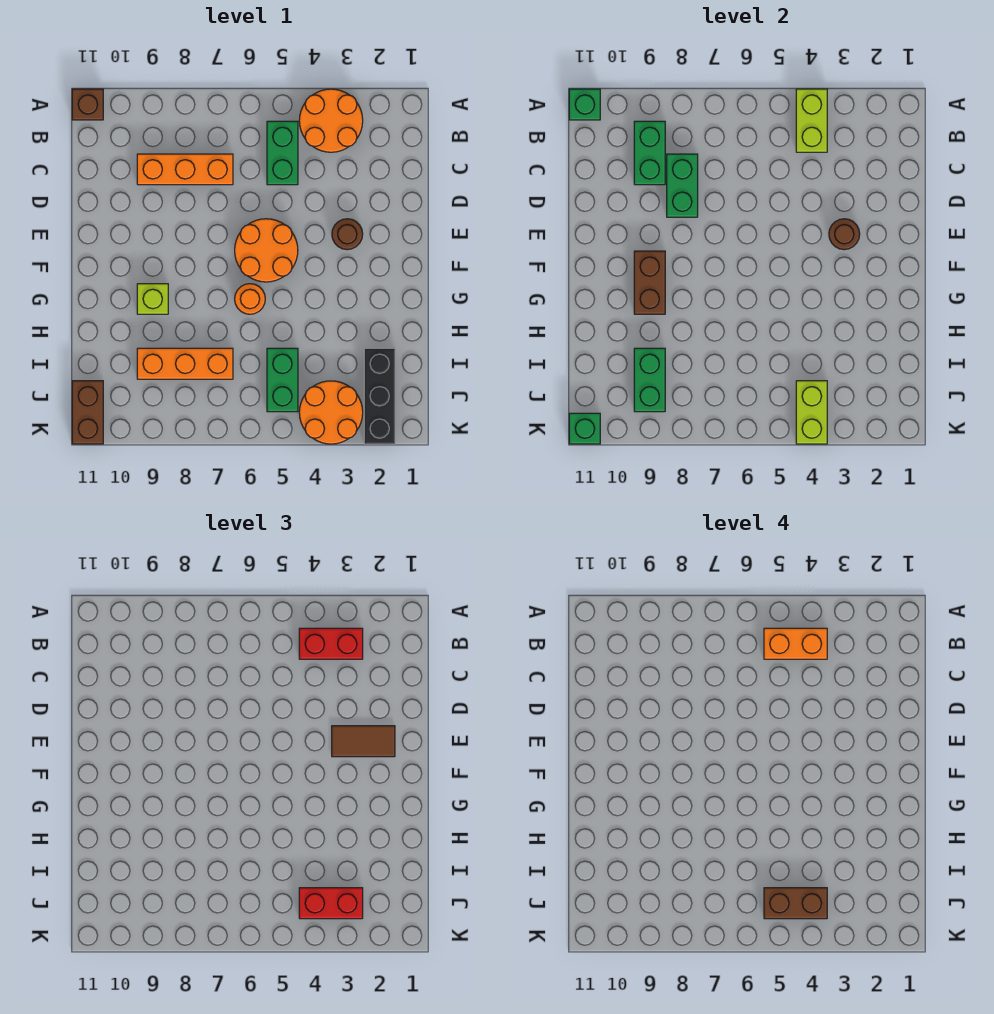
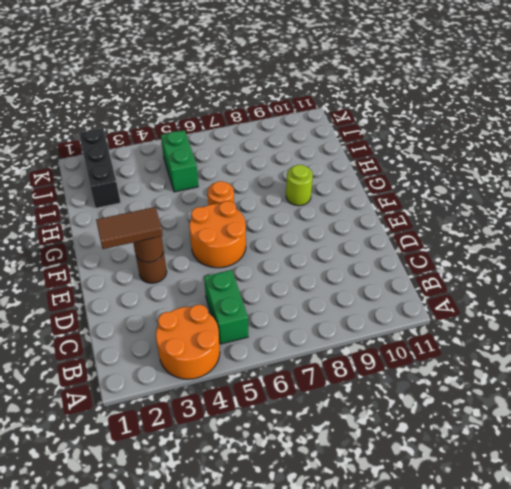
lime 1x1 round brick [286,165,313,206] -> lime 1x1 brick [137,284,168,314]
none -> brown 1x1 brick [72,89,103,120]
none -> orange 1x3 brick [137,154,233,185]
none -> orange 1x3 brick [137,348,233,379]

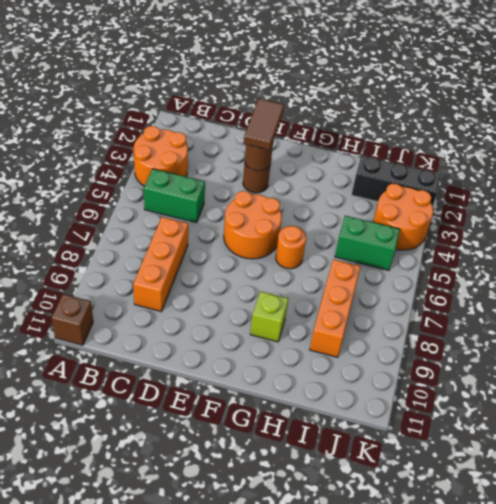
none -> brown 1x2 brick [72,381,103,444]
none -> lime 1x2 brick [796,89,827,152]
none -> green 1x1 brick [569,89,600,120]

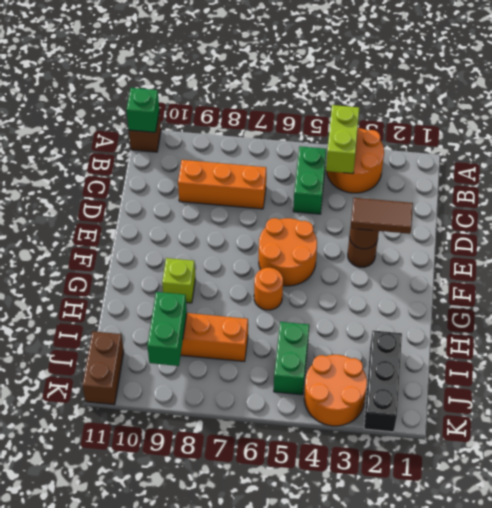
none -> green 1x2 brick [634,121,665,185]
none -> green 1x2 brick [667,154,698,217]
none -> brown 1x2 brick [634,251,665,314]

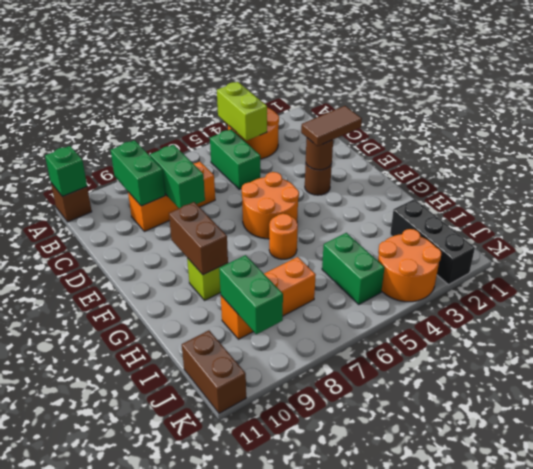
none -> lime 1x2 brick [796,381,827,444]
none -> green 1x1 brick [569,413,600,444]
none -> red 1x2 brick [299,628,363,659]

